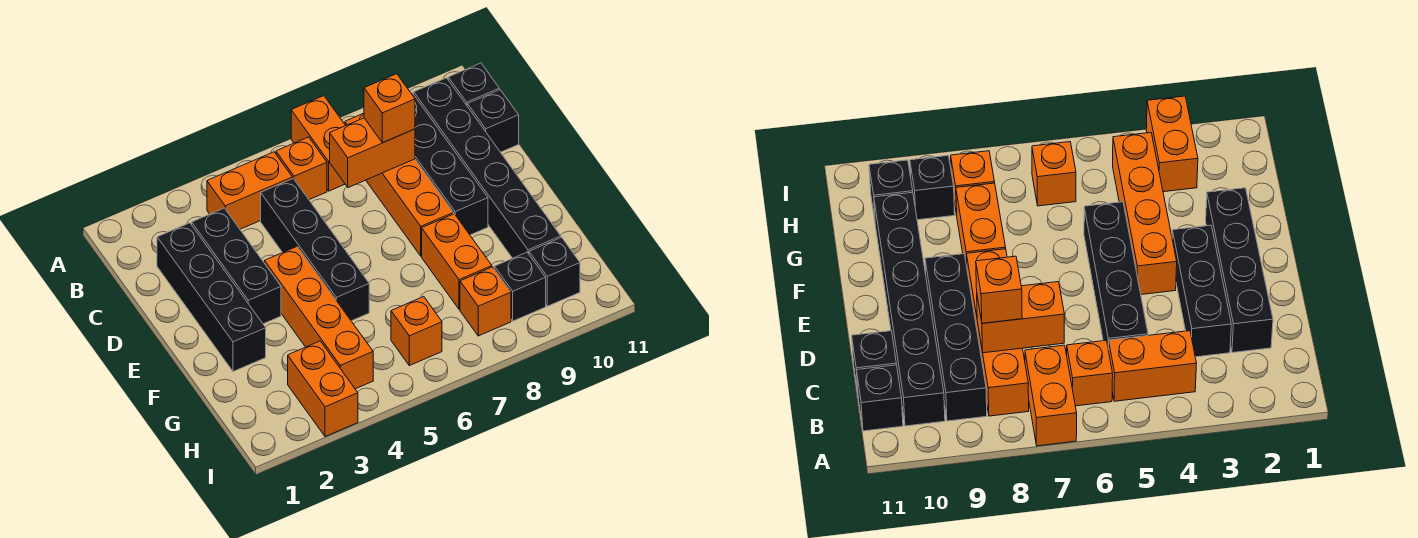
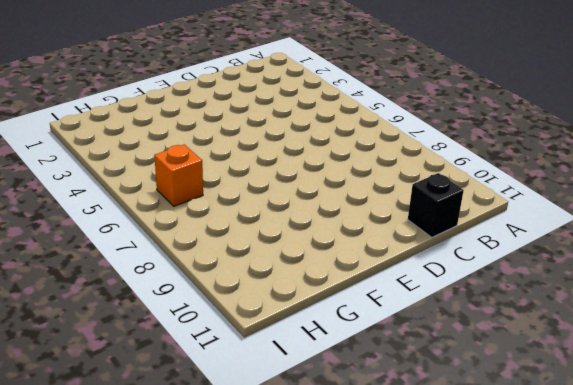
none -> orange 1x2 brick [291,96,346,191]
none -> orange 1x2 brick [207,152,292,229]
none -> orange 1x1 brick [276,137,327,200]

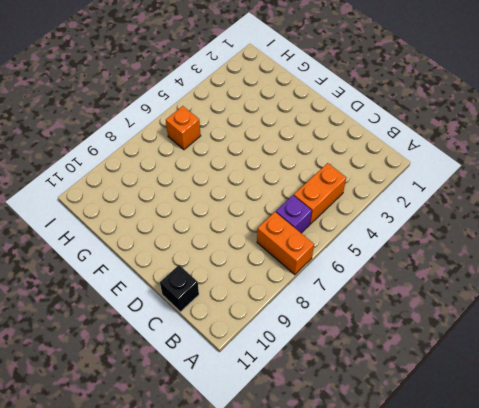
purple 1x1 brick [276,195,312,233] -> orange 1x1 brick [276,137,327,200]
none -> orange 1x4 brick [345,113,454,256]
none -> black 1x4 brick [411,93,488,235]
none -> black 1x6 brick [414,78,561,258]

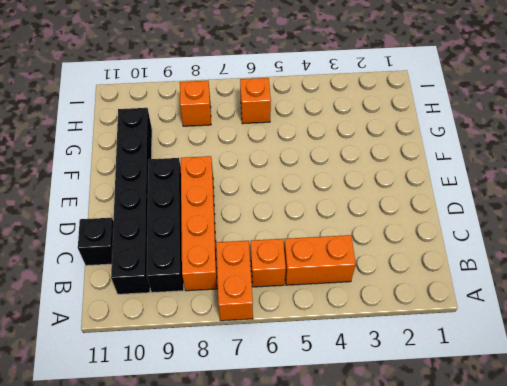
none -> black 1x1 brick [448,63,499,105]
none -> black 1x4 brick [157,223,266,372]
none -> black 1x3 brick [192,208,281,324]

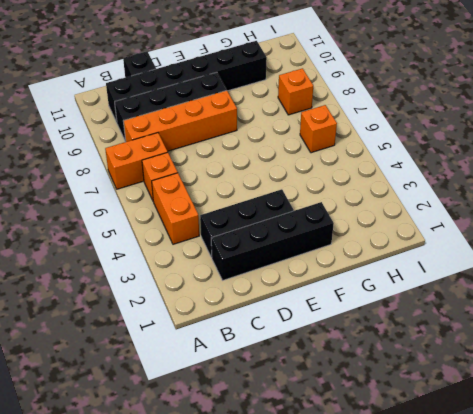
none -> black 1x1 brick [448,63,499,105]
none -> black 1x4 brick [261,179,369,321]
none -> orange 1x4 brick [264,247,373,389]

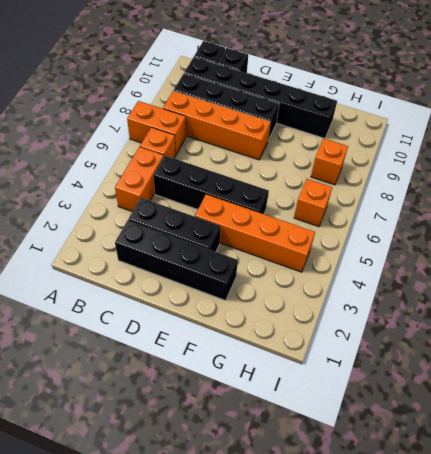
none -> orange 1x2 brick [422,214,492,309]
none -> orange 1x2 brick [288,341,358,437]
none -> black 1x1 brick [494,252,546,321]

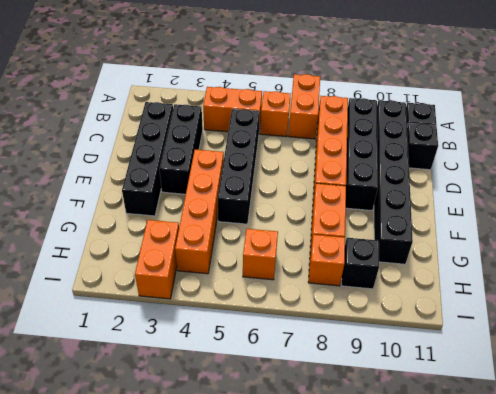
none -> black 1x1 brick [529,237,580,306]
none -> orange 1x2 brick [330,118,415,188]
none -> orange 1x1 brick [364,74,415,143]

